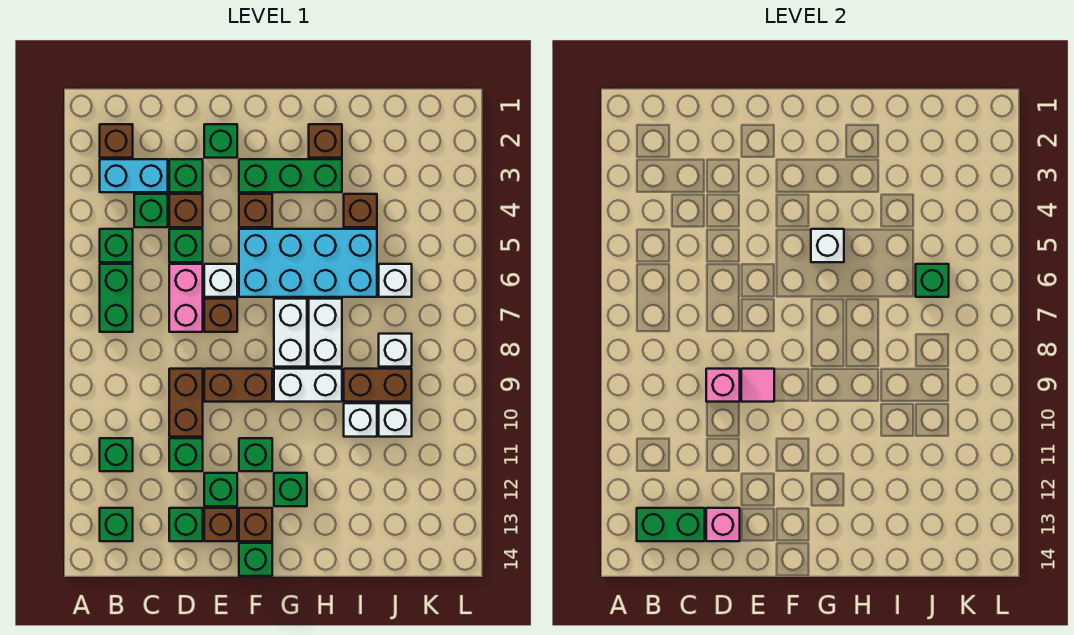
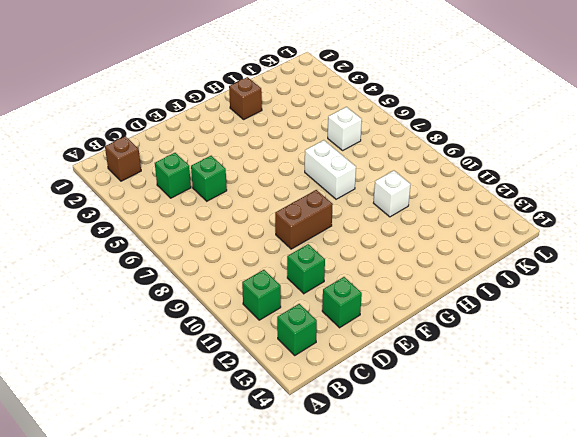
none -> cyan 1x2 brick [100,159,168,192]
none -> green 1x1 brick [100,229,133,262]
none -> green 1x2 brick [100,264,133,332]
none -> green 1x1 brick [169,159,203,192]

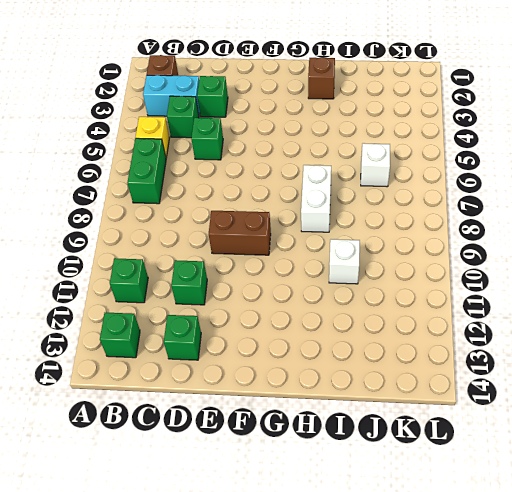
yellow 1x1 brick [136,117,169,158] -> green 1x1 brick [100,229,133,262]
none -> brown 1x1 brick [169,194,203,227]
none -> pink 1x2 brick [169,264,203,332]
none -> brown 1x2 brick [169,369,203,437]
none -> green 1x1 brick [204,124,237,158]

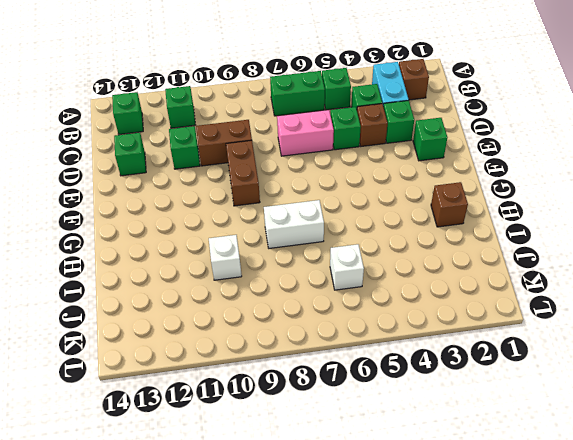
none -> white 1x1 brick [204,264,237,297]
none -> brown 1x1 brick [204,299,237,332]
none -> green 1x1 brick [204,473,237,506]
none -> brown 1x1 brick [204,508,237,541]

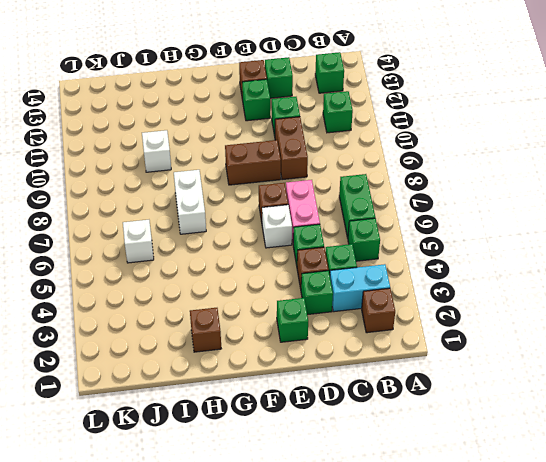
none -> green 1x3 brick [239,159,342,192]
none -> brown 1x1 brick [239,194,272,227]
none -> cyan 2x4 brick [239,229,377,297]
none -> green 1x1 brick [239,438,272,471]

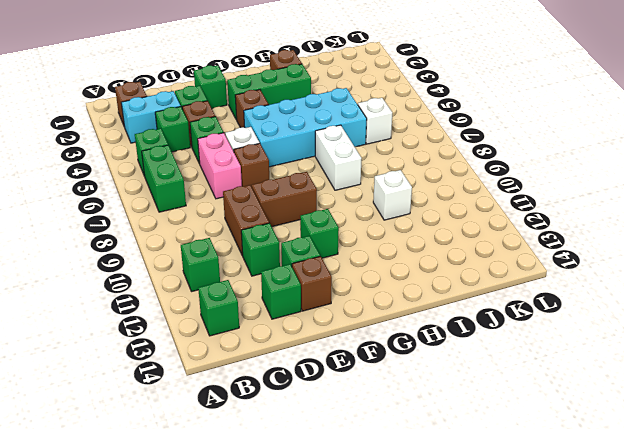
none -> brown 1x1 brick [239,508,272,541]
none -> green 1x1 brick [239,543,272,576]
none -> white 1x2 brick [274,299,307,367]
none -> white 1x2 brick [274,369,342,402]

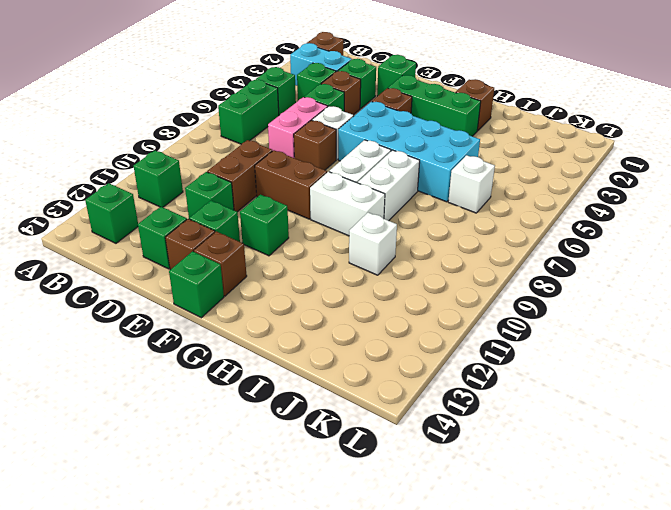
none -> green 1x1 brick [274,473,307,506]
none -> brown 1x1 brick [344,194,377,227]
none -> brown 1x2 brick [344,369,412,402]
none -> white 1x1 brick [379,334,412,367]

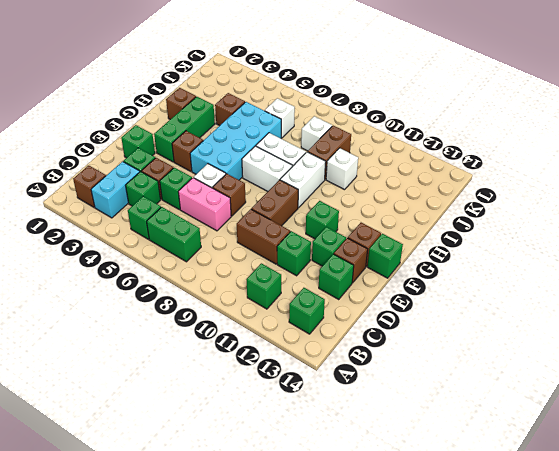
none -> green 1x1 brick [274,473,307,506]
none -> white 1x1 brick [379,403,412,437]
none -> green 1x2 brick [637,508,705,541]
none -> pink 1x1 brick [706,369,740,402]

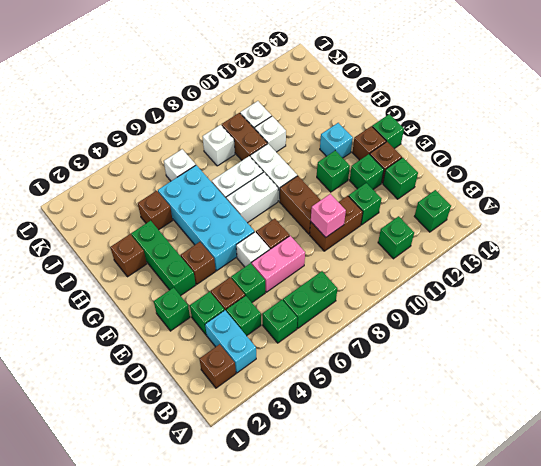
cyan 1x1 brick [320,123,353,158] -> green 1x1 brick [274,473,307,506]
none -> green 1x2 brick [637,508,705,541]
none -> pink 1x1 brick [706,508,740,541]
none -> pink 1x1 tile [741,369,774,402]
none -> white 1x1 brick [811,229,844,262]

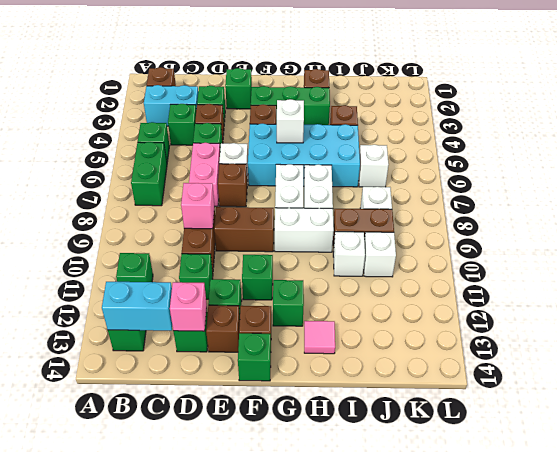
cyan 1x2 brick [102,282,172,331] -> green 1x2 brick [637,508,705,541]
pink 1x1 tile [304,321,335,354] -> pink 1x1 tile moved to [741,369,774,402]
none -> green 1x1 brick [916,264,949,297]

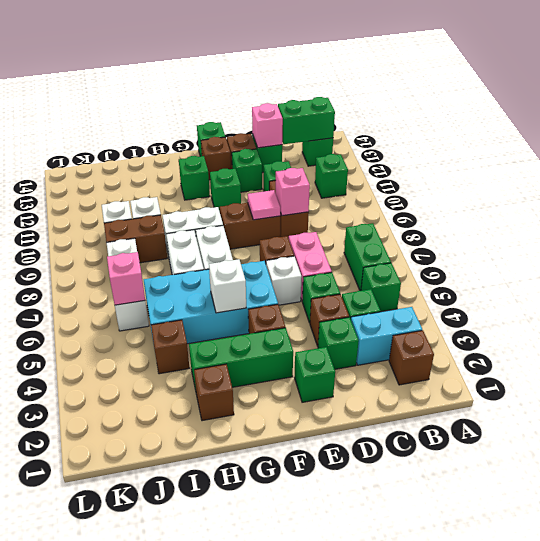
pink 1x1 brick [107,252,145,305] -> green 1x1 brick [916,264,949,297]

